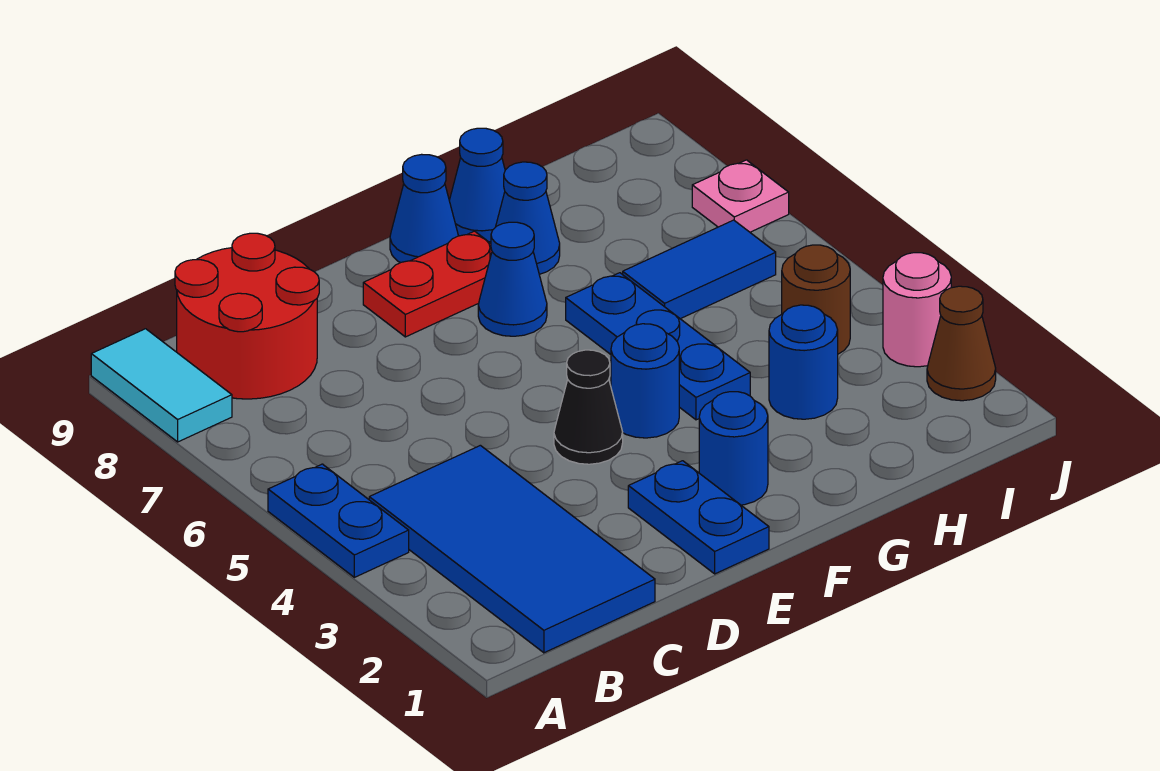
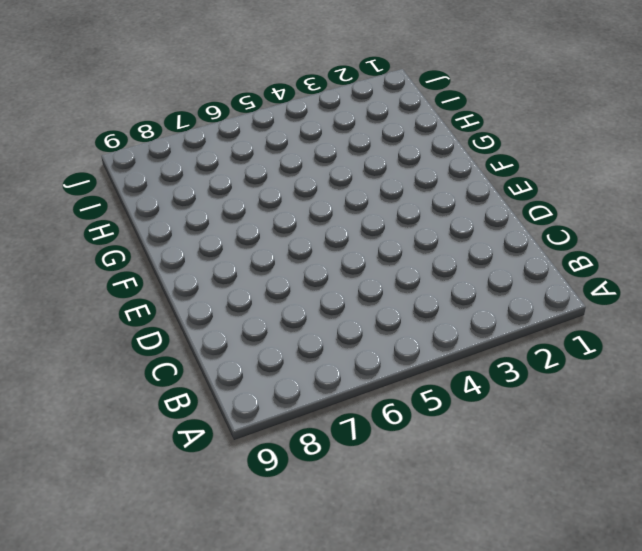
none -> blue 1x2 plate [268,464,409,577]
none -> cyan 1x2 tile [91,329,232,442]
none -> blue 2x4 tile [369,445,655,653]

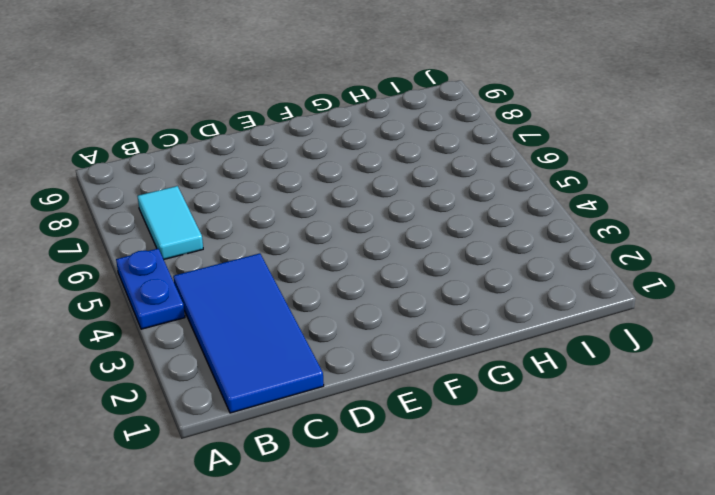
cyan 1x2 tile [137,186,203,259] -> cyan 1x2 tile moved to [91,329,232,442]
none -> red 2x2 round brick [175,233,319,399]
none -> blue 1x2 plate [628,461,769,574]
none -> black 1x1 cone [554,350,623,464]

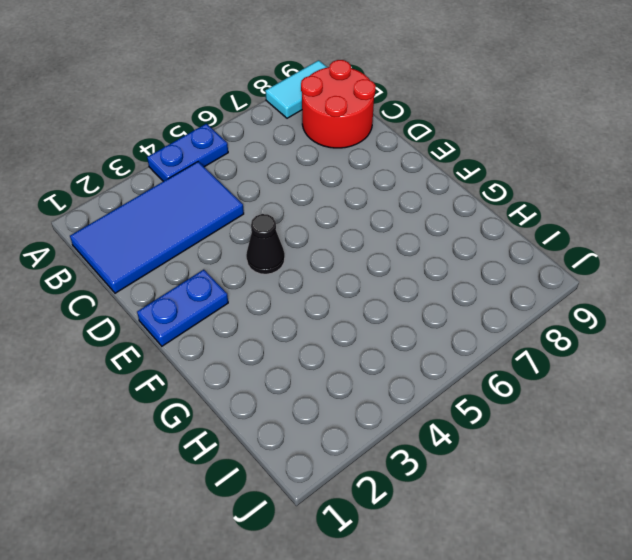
none -> red 1x2 plate [363,231,492,337]
none -> blue 1x1 round brick [699,392,768,505]
none -> blue 1x1 round brick [611,324,679,438]

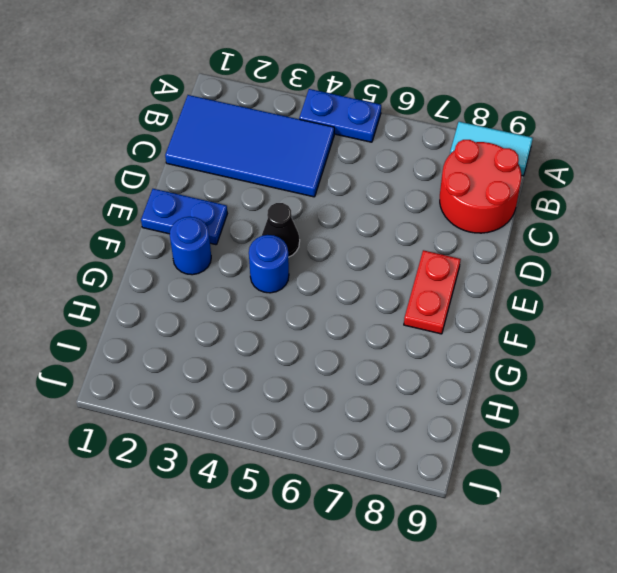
none -> blue 1x1 cone [478,222,547,336]
none -> blue 1x1 cone [390,154,458,263]
none -> blue 1x3 plate [566,273,750,420]

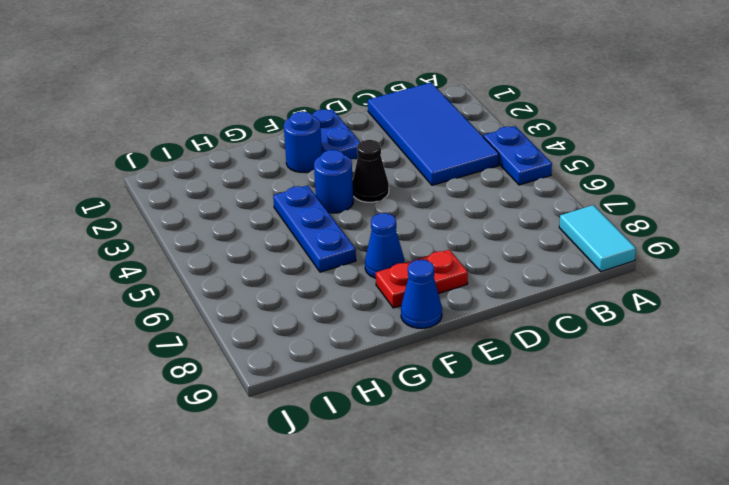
none -> red 2x2 round brick [175,233,319,399]
none -> blue 1x1 cone [496,162,560,274]
none -> blue 1x1 cone [449,128,505,242]

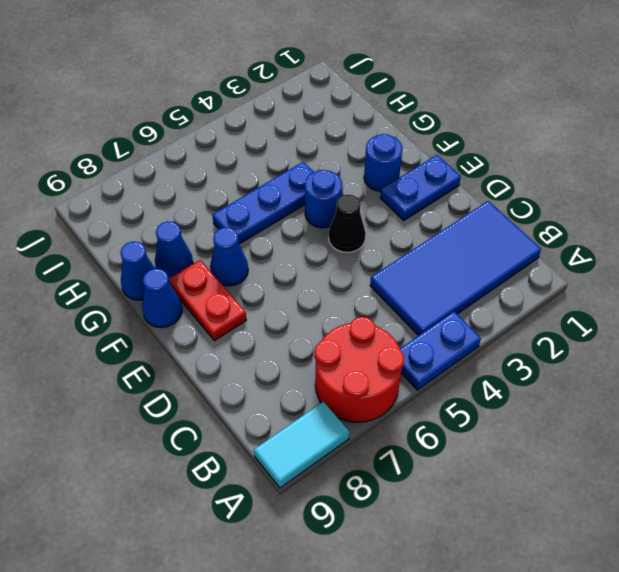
red 2x2 round brick [315,317,404,422] -> red 2x2 round brick moved to [175,233,319,399]
none -> blue 1x1 round brick [769,305,838,419]
none -> blue 1x2 tile [623,220,776,319]
none -> brown 1x1 round brick [782,245,850,354]

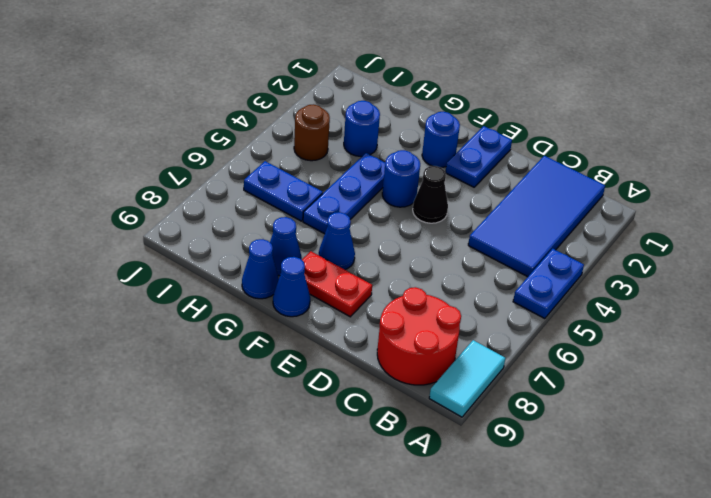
blue 1x2 plate [244,161,323,221] -> blue 1x2 tile [623,220,776,319]
none -> brown 1x1 cone [927,286,996,401]
none -> pink 1x1 round brick [883,253,951,367]
none -> pink 1x1 plate [692,160,789,232]

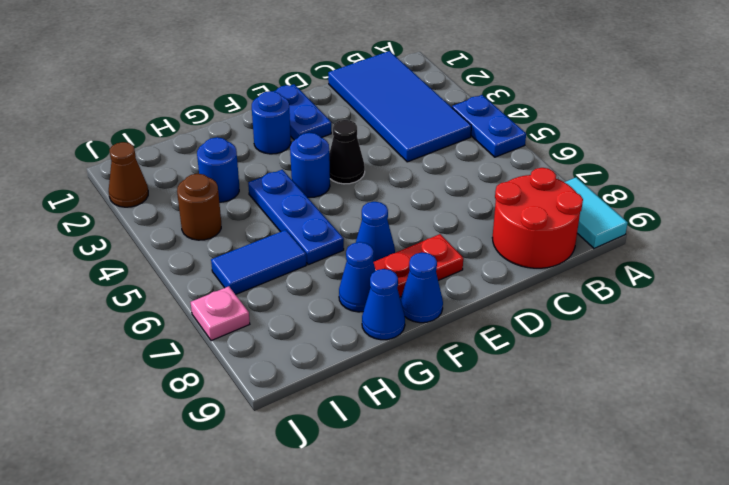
none -> pink 1x1 round brick [883,253,951,367]

